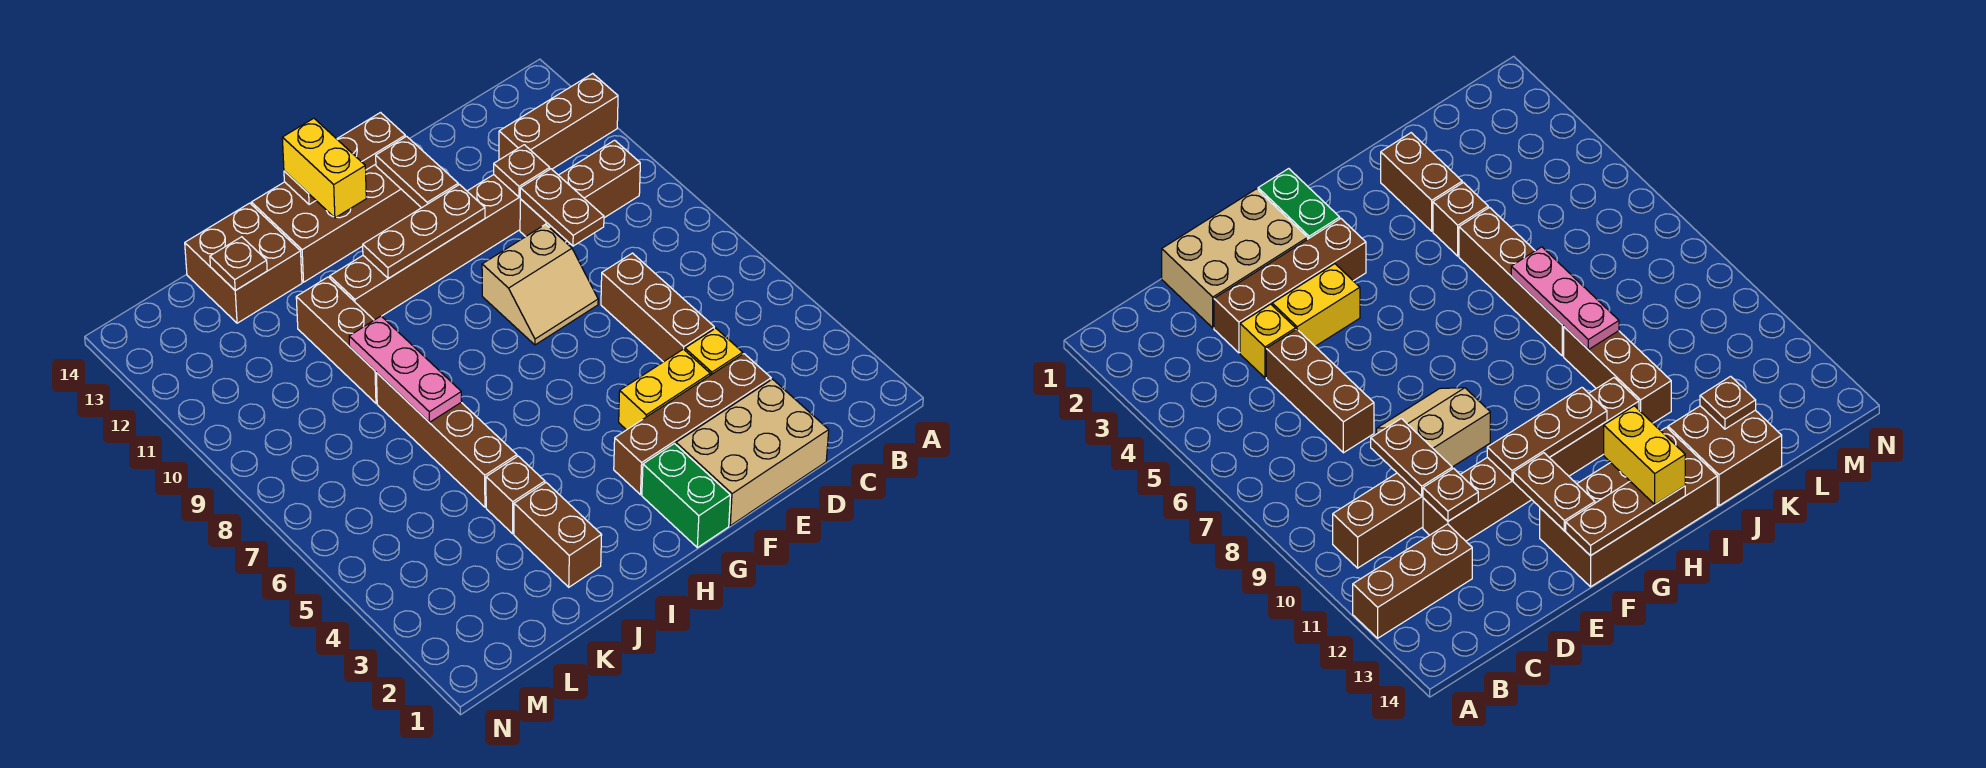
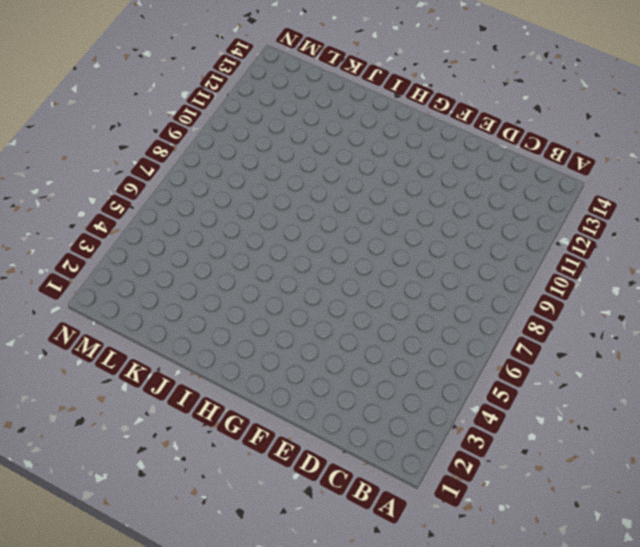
none -> brown 1x3 brick [499,74,618,169]
none -> brown 1x3 brick [520,140,640,242]
none -> tan 2x3 brick [676,379,829,526]

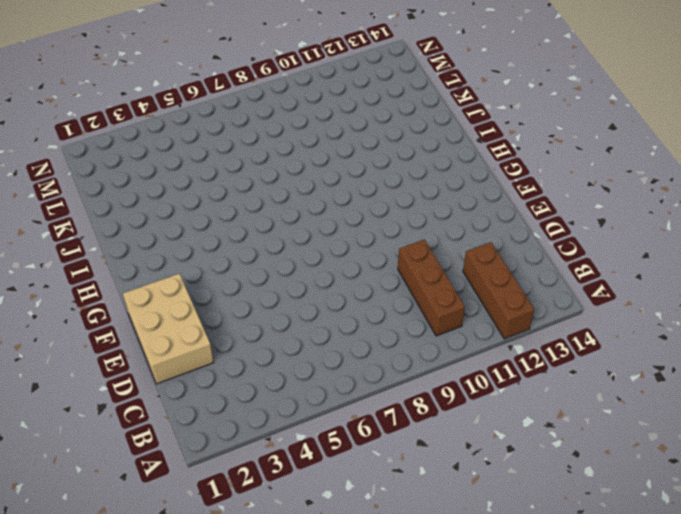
none -> brown 1x4 brick [614,354,771,495]
none -> yellow 1x1 brick [685,328,743,375]
none -> brown 1x3 brick [601,253,714,362]

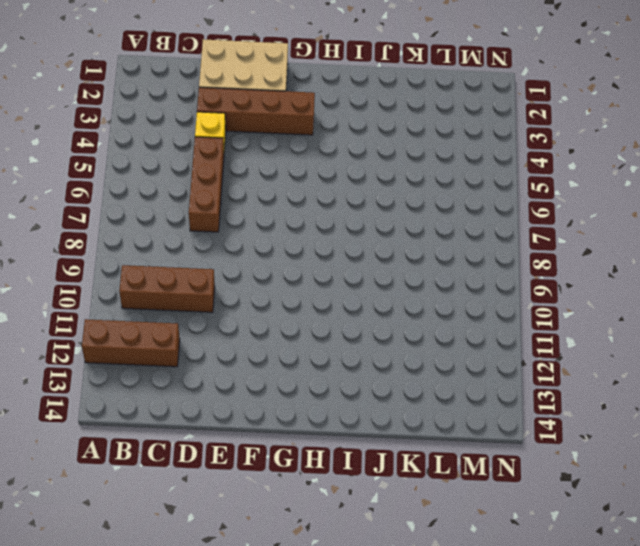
none -> brown 1x6 brick [330,175,520,320]
none -> yellow 1x2 brick [619,349,710,430]
none -> tan 2x2 slope [482,224,598,345]

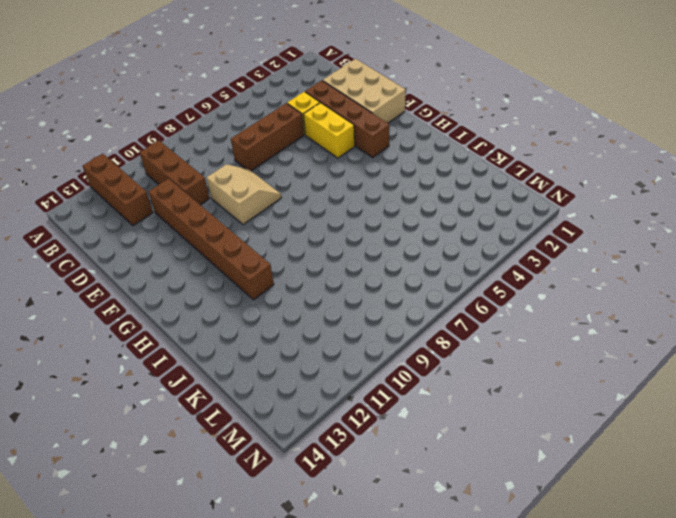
none -> brown 2x4 brick [251,164,421,282]
none -> green 1x2 brick [642,444,730,548]
none -> brown 1x2 brick [514,483,602,587]

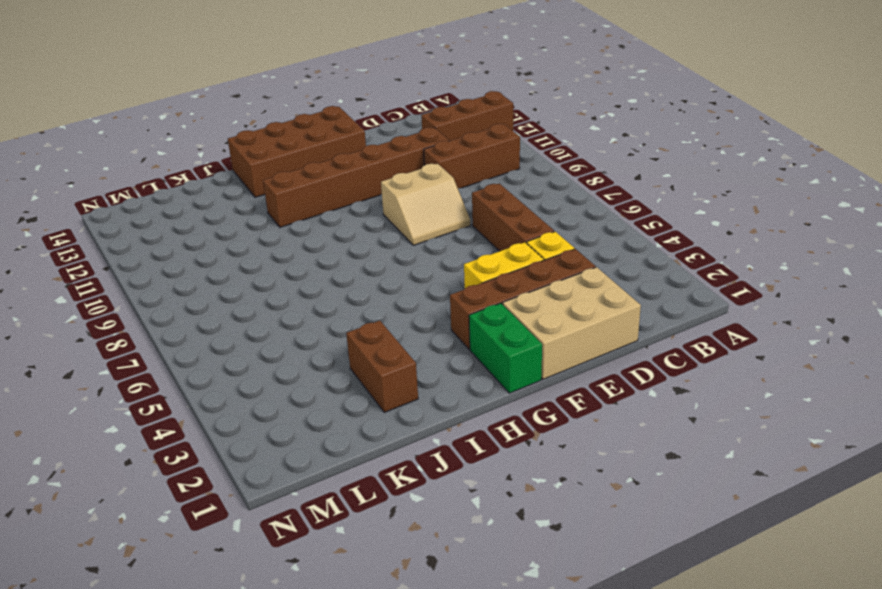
none -> brown 1x1 brick [486,456,545,534]
none -> brown 1x4 brick [376,373,517,507]
none -> brown 1x3 brick [296,277,377,403]

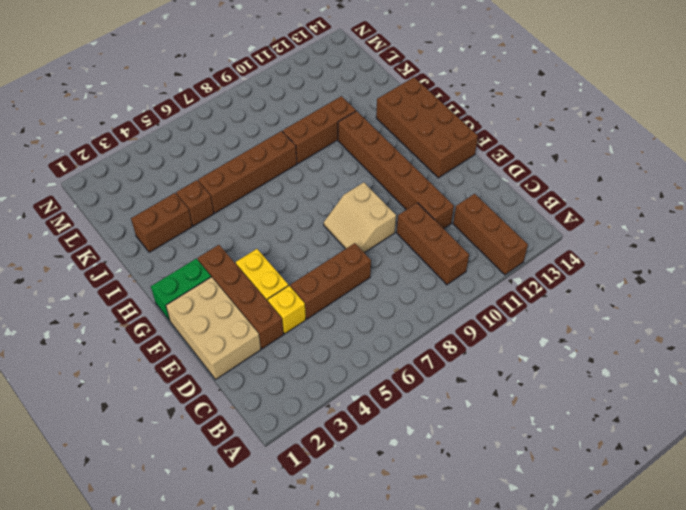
none -> brown 2x2 brick [185,203,302,323]
none -> brown 1x2 plate [520,169,604,246]
none -> brown 1x1 plate [494,145,550,197]

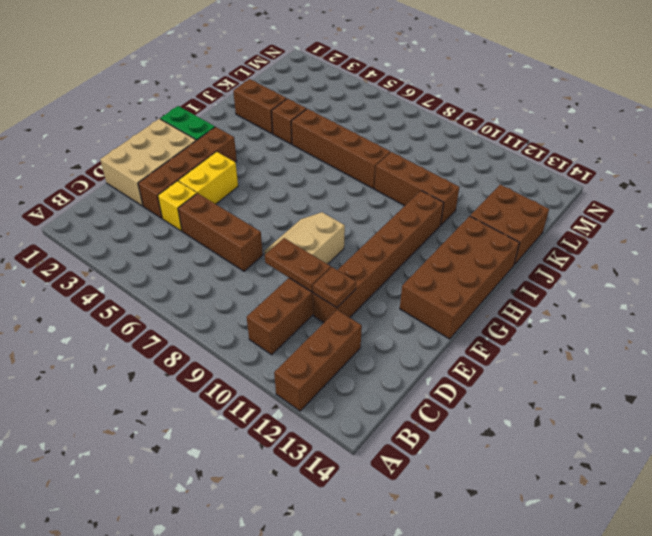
none -> brown 1x3 plate [363,185,485,278]
none -> brown 1x2 plate [376,136,458,208]
none -> brown 1x3 plate [284,113,405,205]

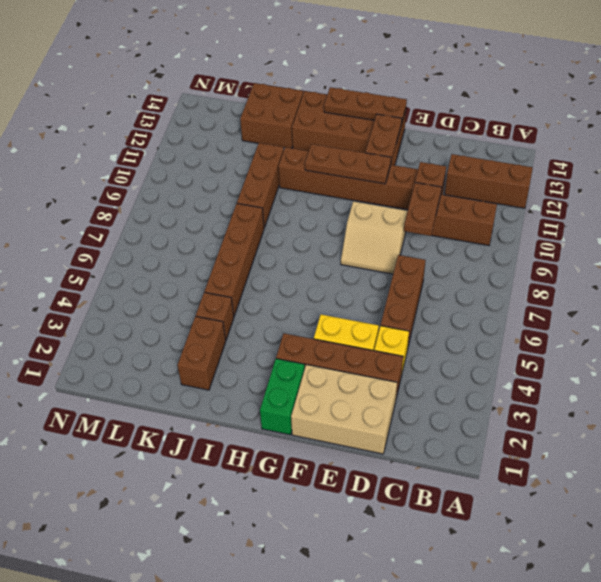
none -> pink 1x3 plate [349,316,462,422]
none -> brown 1x1 plate [210,237,267,290]
none -> yellow 1x2 brick [282,118,366,218]

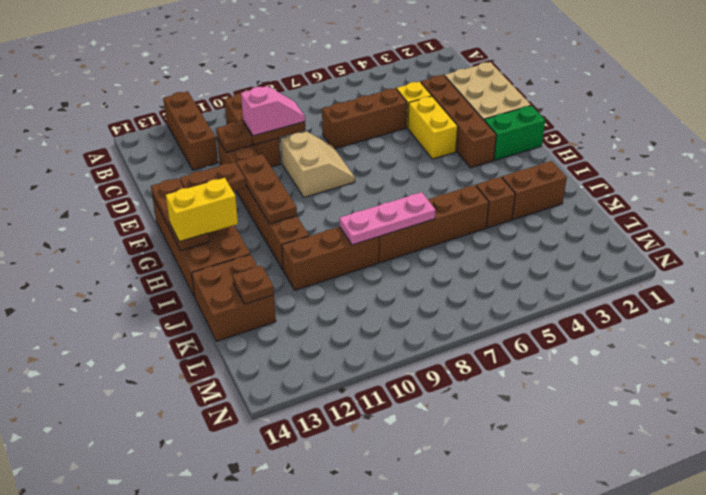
pink 1x2 slope [241,86,305,136] -> none

